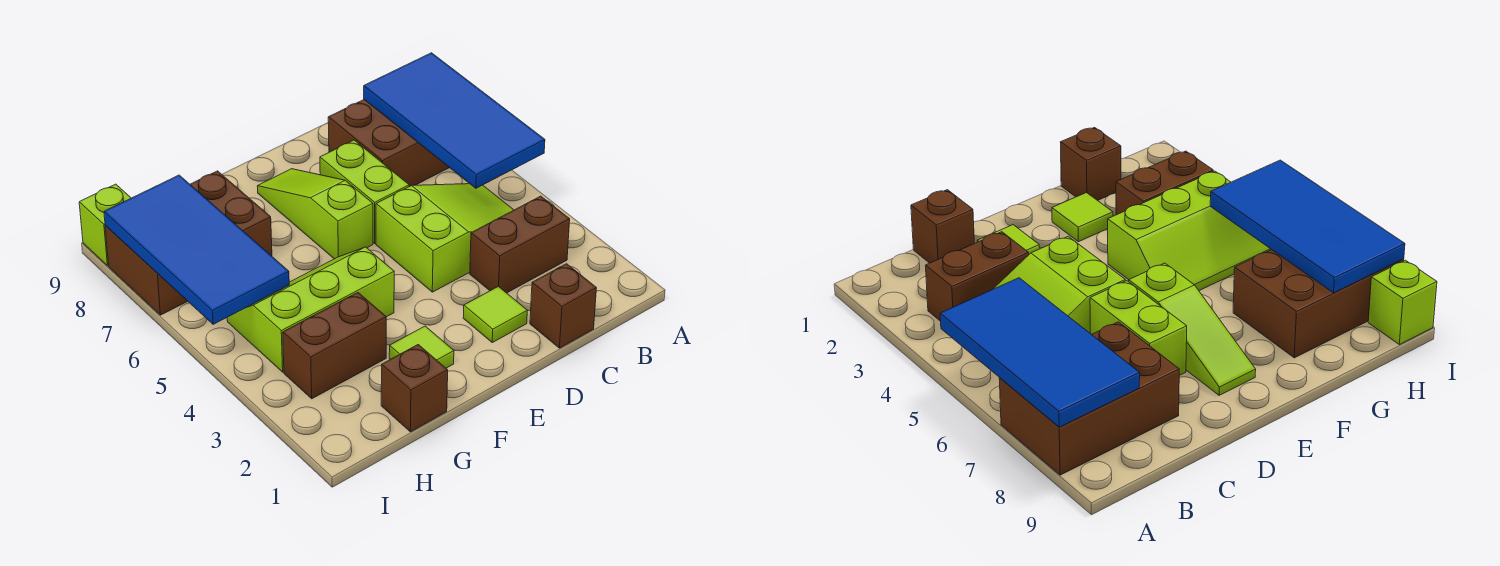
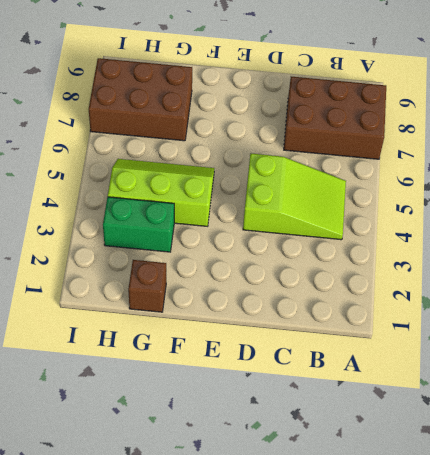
green 1x2 brick [103,197,174,252] -> brown 1x2 brick [283,293,386,399]
none -> brown 1x2 brick [470,196,570,293]
none -> brown 1x1 brick [530,264,596,348]
none -> lime 1x1 tile [463,286,527,342]

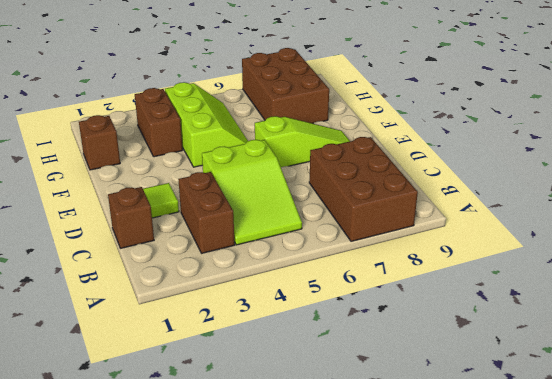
none -> lime 1x2 brick [320,140,409,243]
none -> lime 1x1 tile [389,326,454,368]
none -> lime 1x1 brick [79,184,131,266]

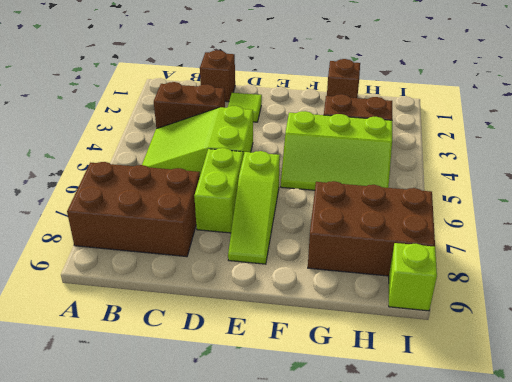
none -> lime 1x1 tile [389,326,454,368]
none -> blue 2x4 tile [364,53,545,188]
none -> blue 2x4 tile [104,175,289,324]

